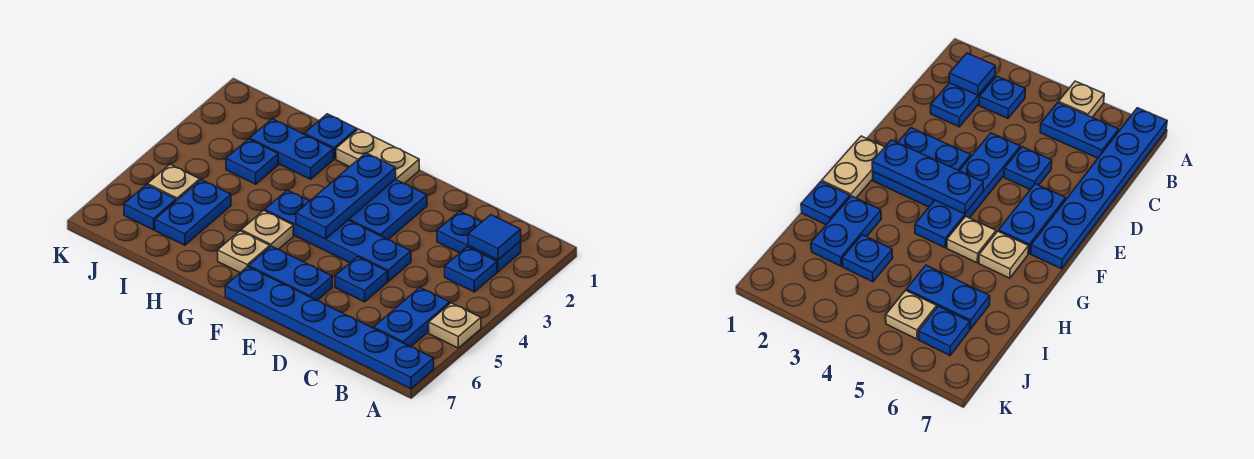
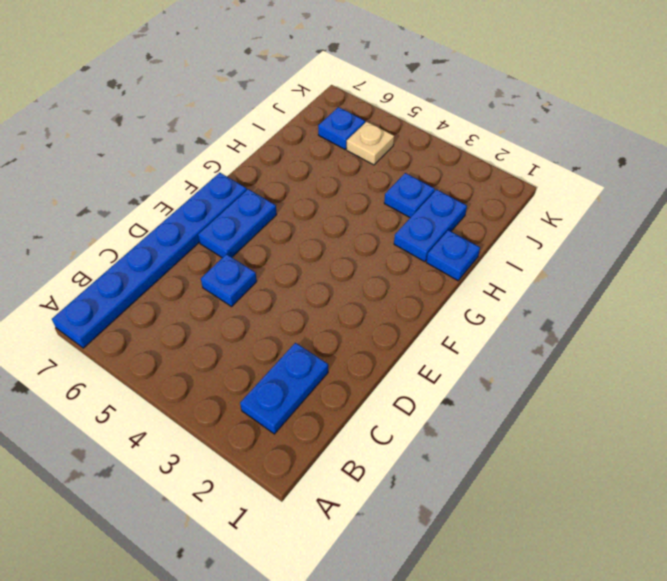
none -> tan 1x1 plate [429,303,481,348]
none -> blue 1x1 plate [445,247,497,292]
none -> blue 1x2 plate [374,287,450,347]

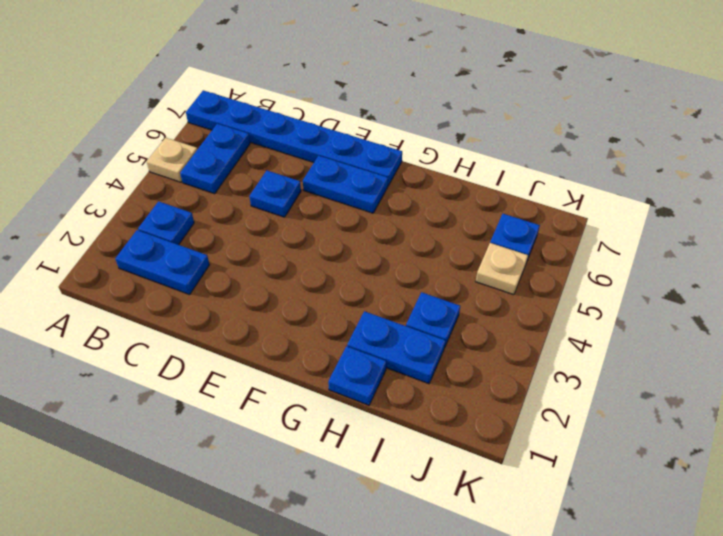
none -> blue 1x4 plate [265,190,411,281]
none -> blue 2x2 plate [349,179,427,240]
none -> tan 1x2 plate [336,129,419,183]

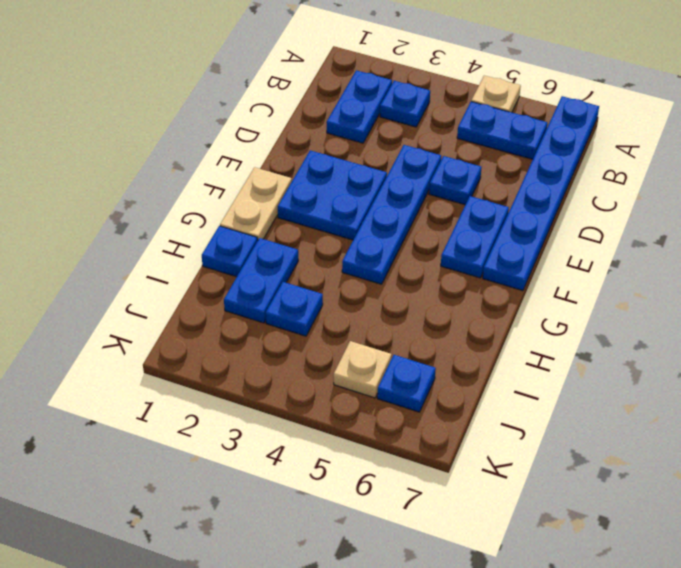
none -> tan 1x1 plate [241,211,293,249]
none -> tan 1x1 plate [218,231,270,273]
none -> blue 1x2 plate [155,180,231,245]

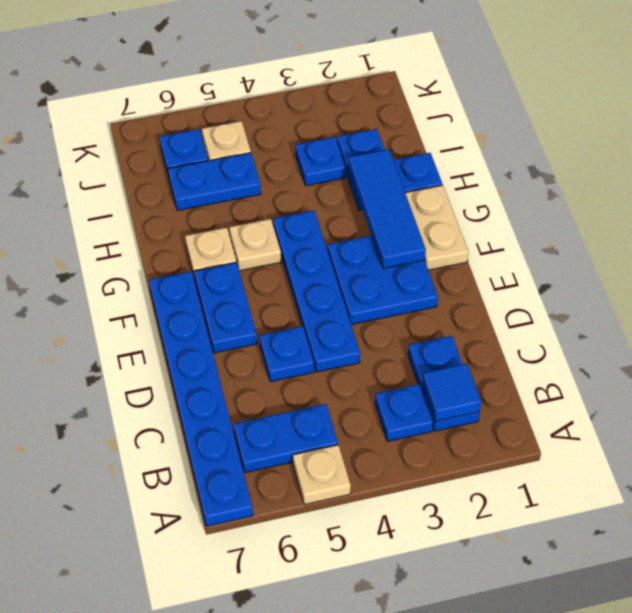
blue 1x3 tile [348,149,426,269] -> blue 1x3 plate [296,153,396,239]

